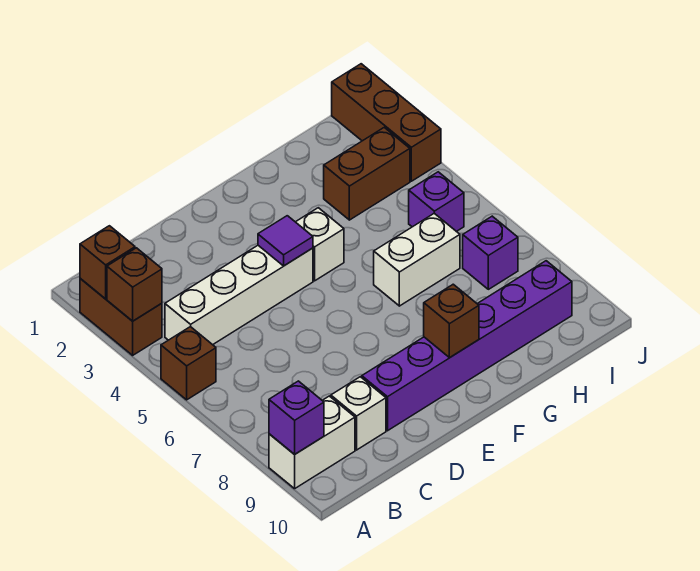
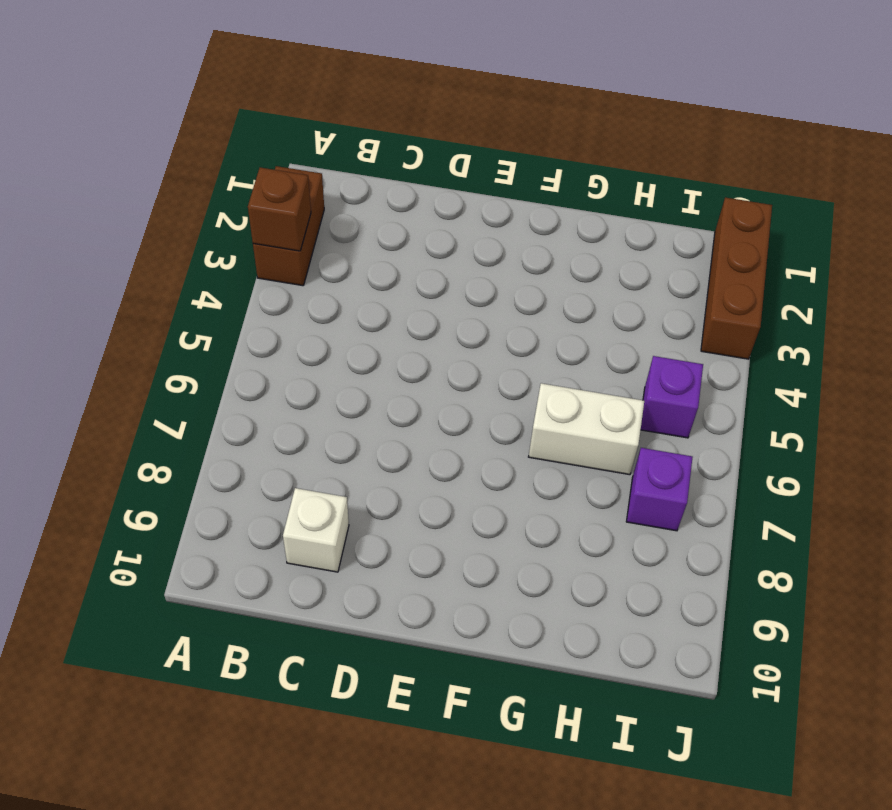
none -> brown 1x1 brick [161,327,216,400]
none -> white 1x2 brick [269,396,355,489]
none -> white 1x4 brick [165,246,313,345]

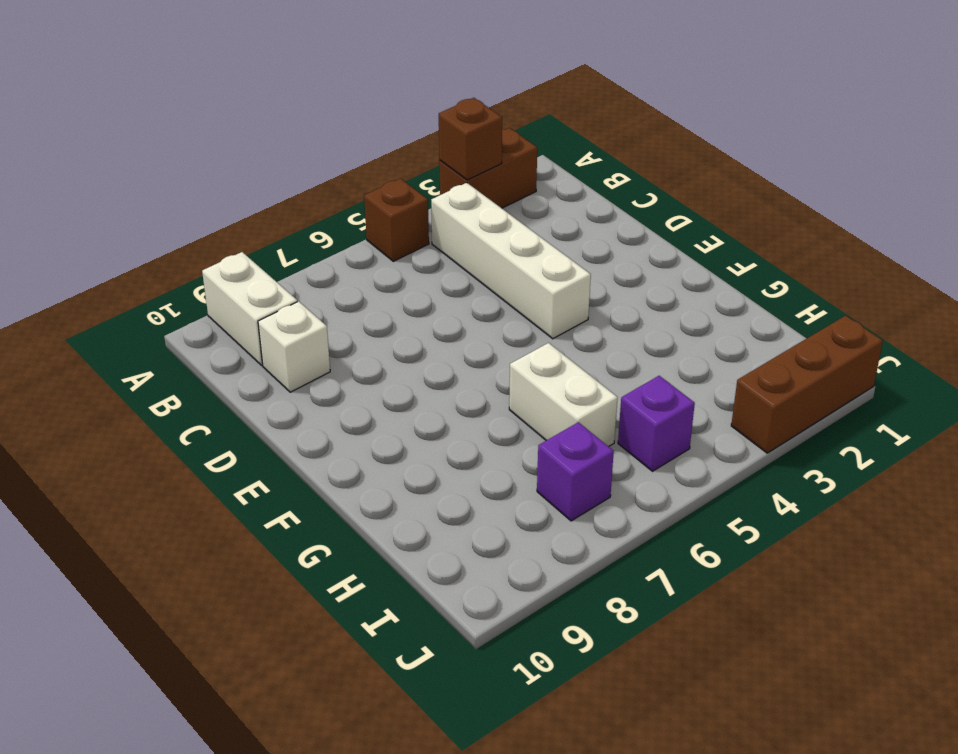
none -> purple 1x6 brick [362,261,572,431]
none -> white 1x1 brick [296,208,344,281]
none -> brown 1x2 brick [324,128,410,220]

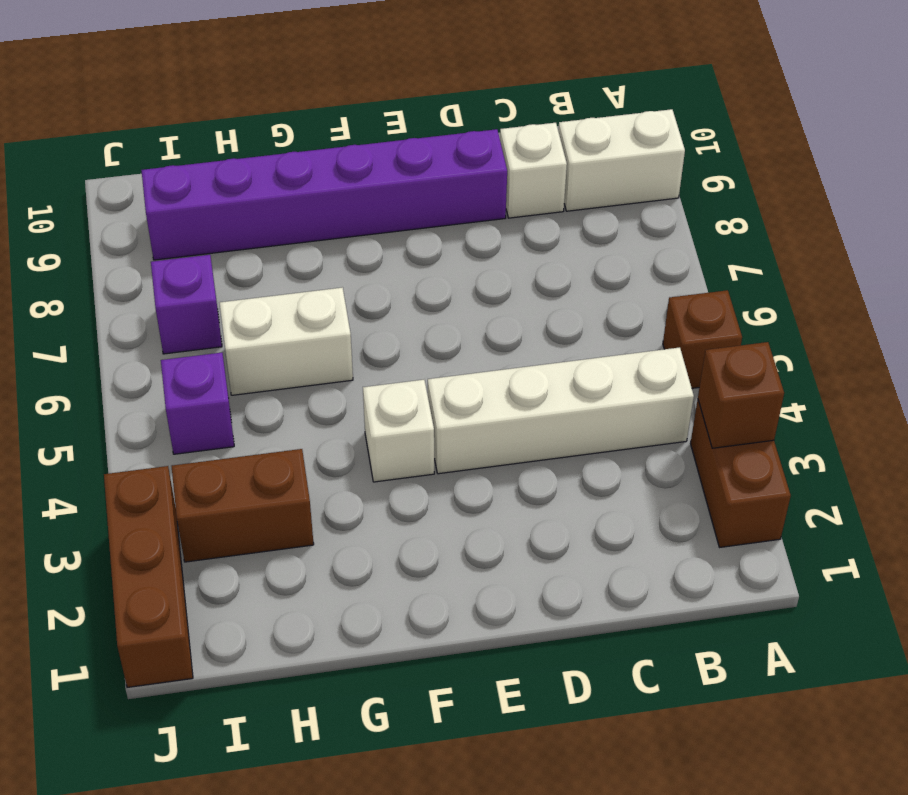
none -> brown 1x1 brick [80,226,135,299]
none -> purple 1x1 brick [269,381,324,454]
none -> purple 1x1 tile [258,216,313,266]

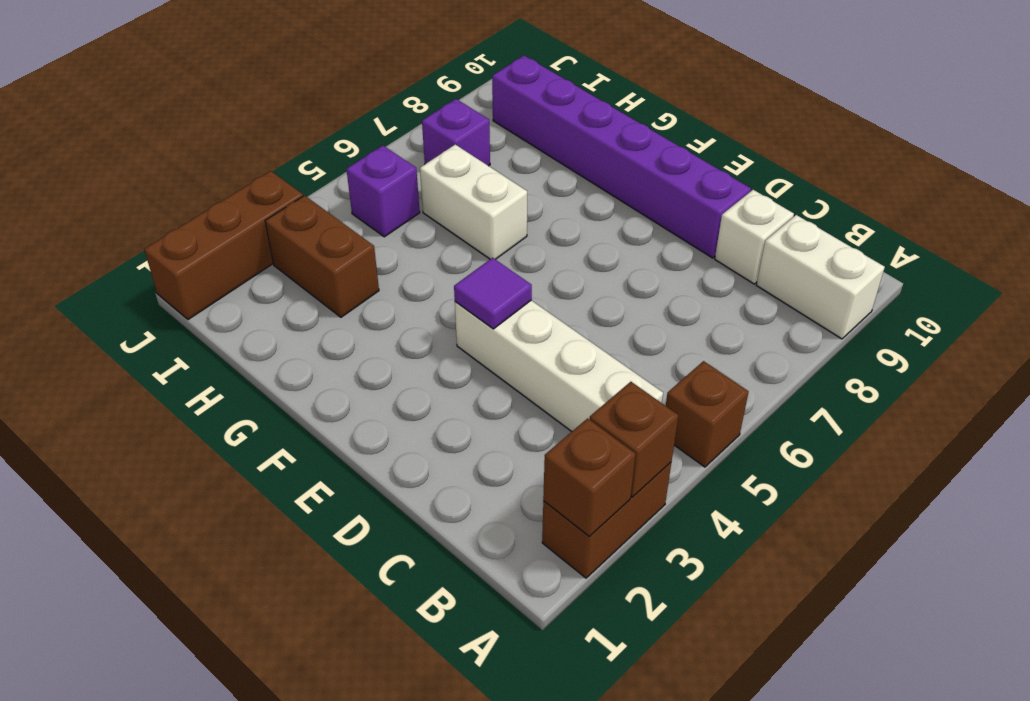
none -> white 1x1 brick [296,208,344,281]
none -> purple 1x1 brick [269,381,324,454]
none -> brown 1x1 brick [424,284,479,358]

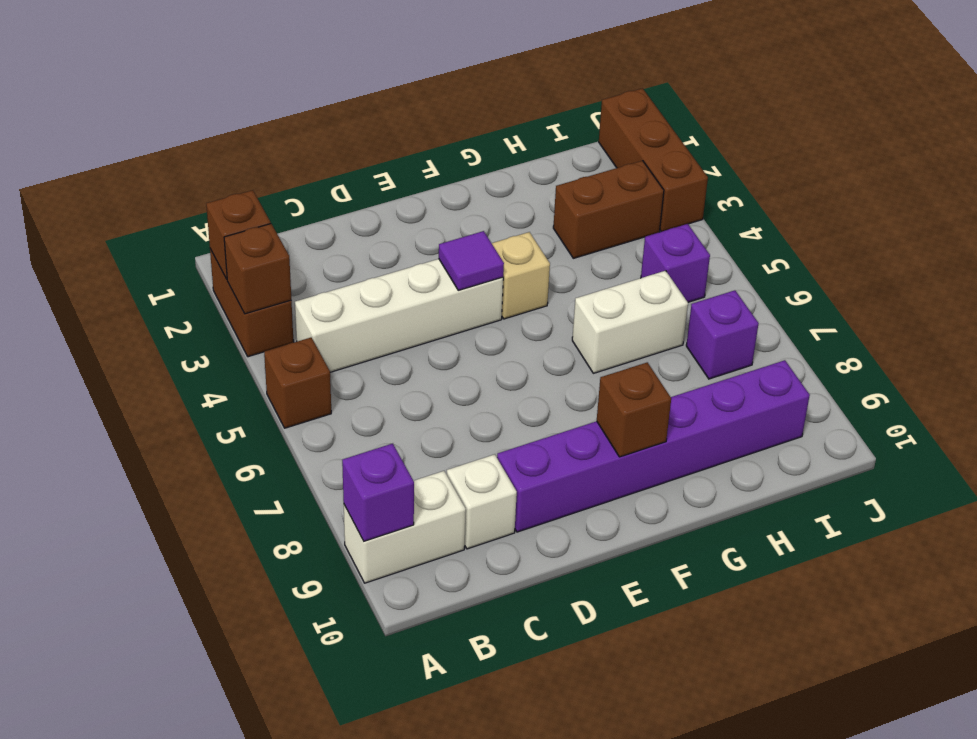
tan 1x1 brick [492,232,550,319] -> white 1x1 brick [296,208,344,281]

